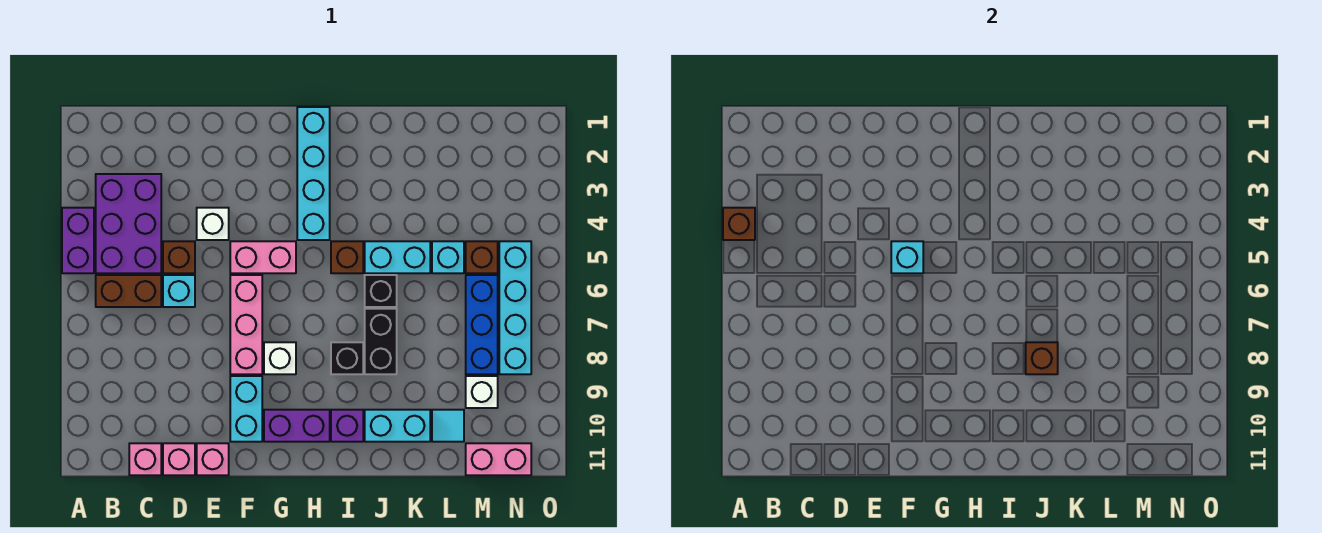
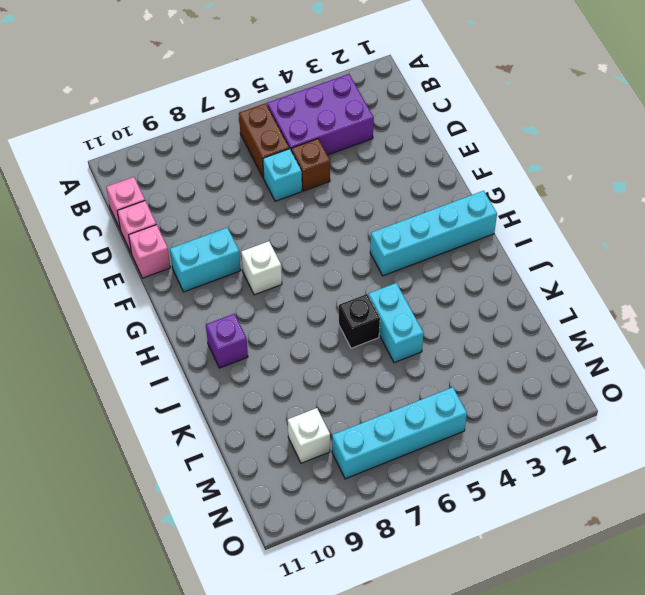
none -> purple 1x2 brick [62,208,94,273]
none -> white 1x1 brick [197,208,229,240]
none -> pink 1x2 brick [230,241,296,273]
none -> pink 1x3 brick [230,275,262,374]

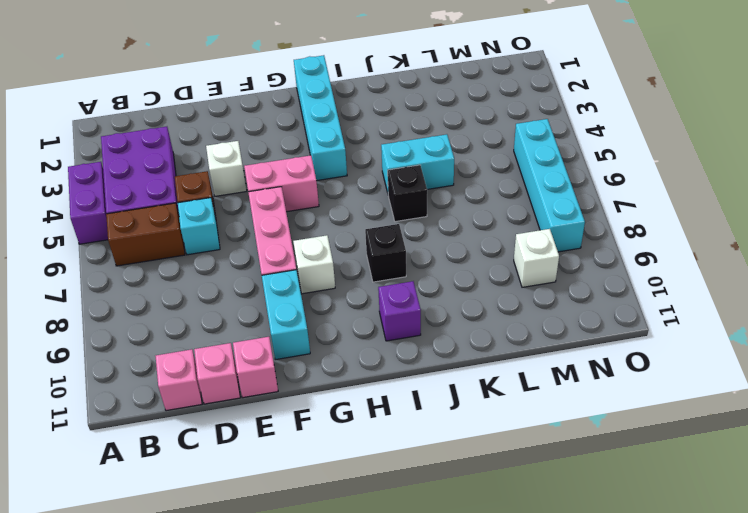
none -> purple 1x2 brick [264,410,330,442]
none -> brown 1x1 brick [331,241,363,273]
none -> black 1x2 brick [365,309,397,374]
none -> cyan 1x2 brick [365,410,430,442]

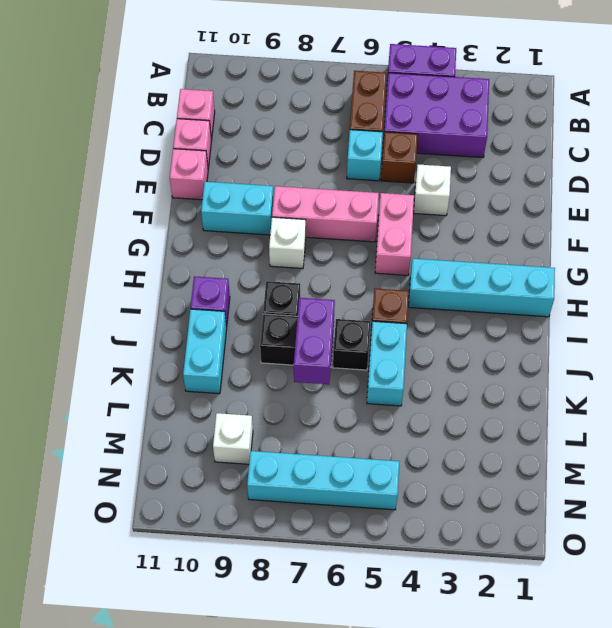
purple 1x2 brick [294,298,335,384] -> purple 1x2 brick moved to [264,410,330,442]
none -> cyan 1x1 brick [432,241,464,273]
none -> cyan 1x1 tile [432,410,464,442]
none -> brown 1x1 brick [466,241,498,273]
none -> blue 1x3 brick [466,275,498,374]

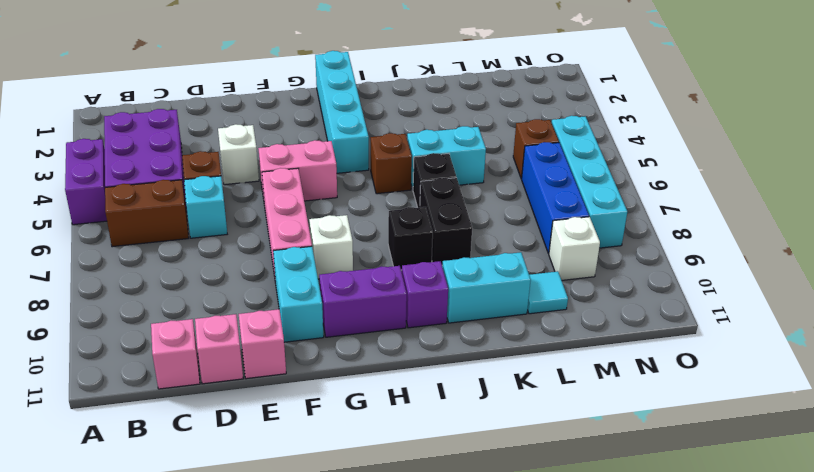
none -> cyan 1x1 brick [432,241,464,273]
none -> pink 1x2 brick [466,443,531,475]
none -> brown 1x1 brick [723,208,755,240]
none -> cyan 1x1 brick [891,241,923,273]

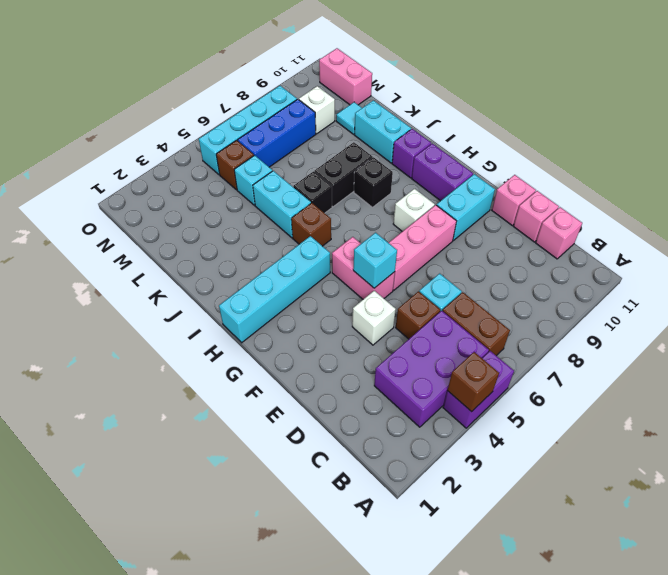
none -> brown 1x1 brick [1026,342,1058,374]

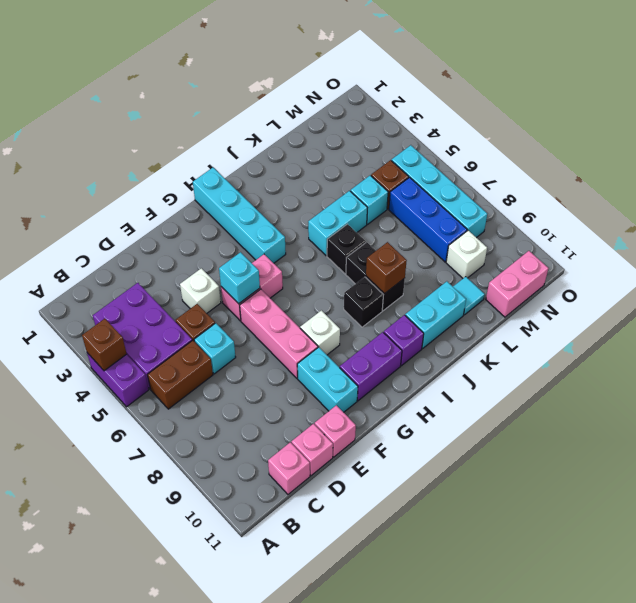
none -> brown 1x1 brick [331,241,363,273]

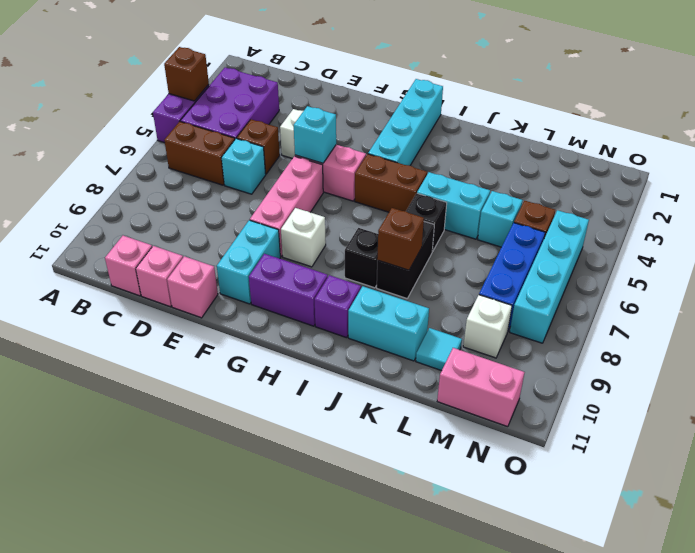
brown 1x2 brick [355,154,427,212] -> brown 1x1 brick [331,241,363,273]

